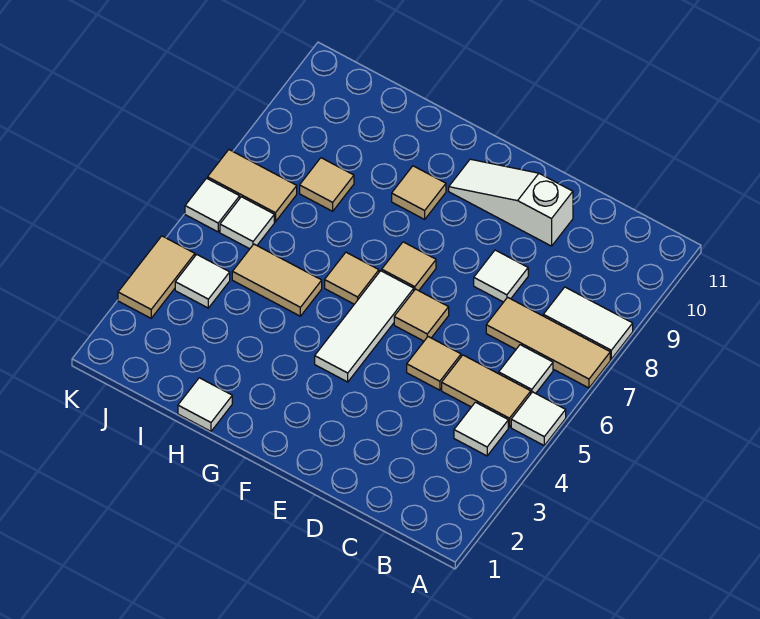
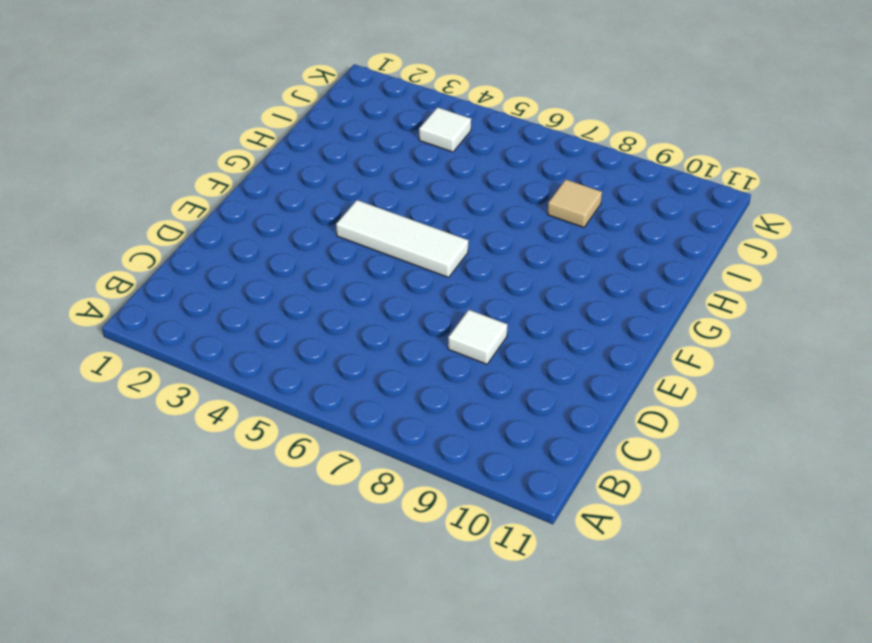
none -> white 1x1 tile [511,392,566,445]
none -> tan 1x3 tile [486,297,610,388]
none -> white 1x2 tile [543,287,633,359]

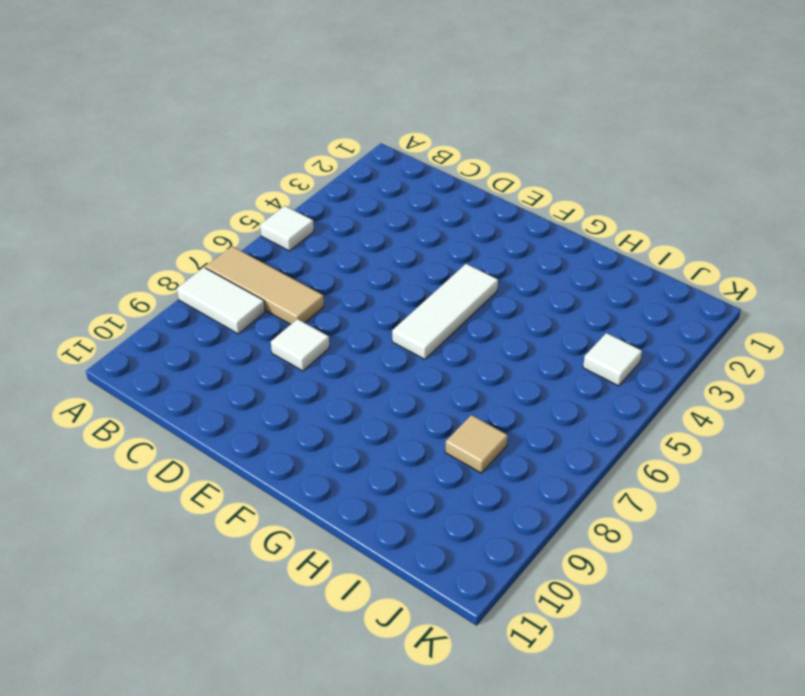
none -> white 1x1 tile [454,402,508,456]
none -> tan 1x2 tile [442,355,531,427]
none -> white 1x1 tile [499,345,553,393]

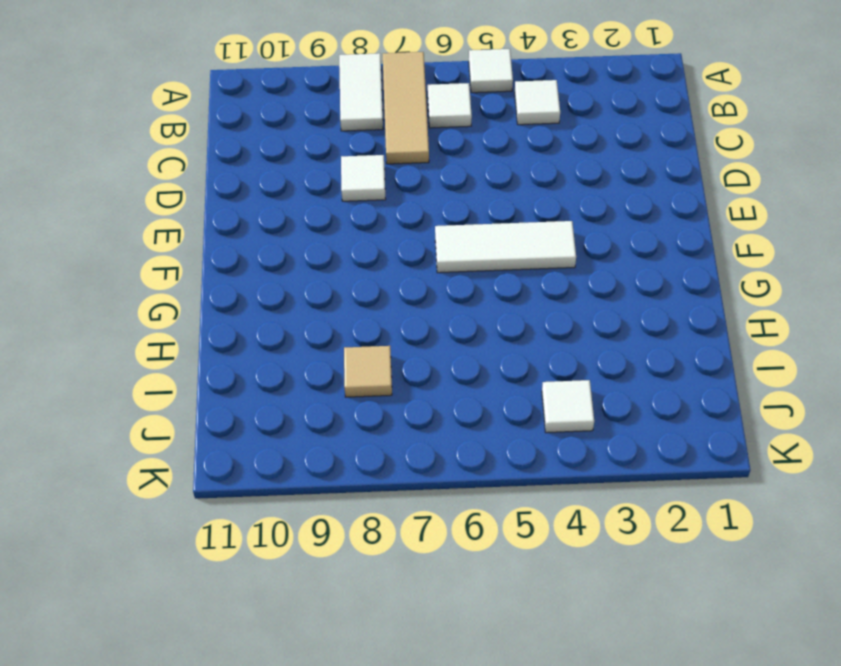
none -> tan 1x2 tile [442,355,531,427]
none -> tan 1x1 tile [407,337,461,390]
none -> white 1x3 slope [449,159,573,246]

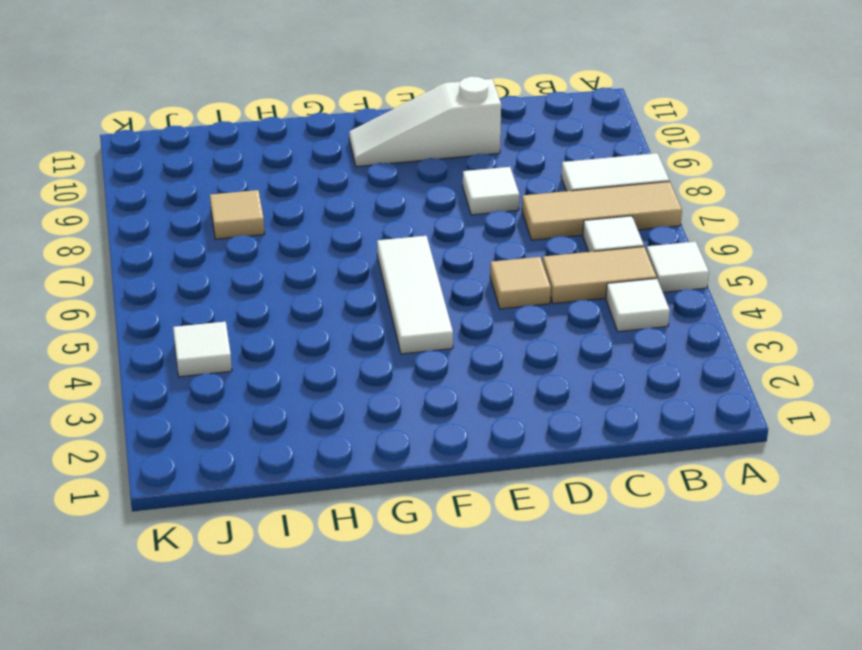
none -> tan 1x1 tile [394,289,449,341]
none -> tan 1x1 tile [382,242,436,291]
none -> tan 1x1 tile [325,252,379,304]

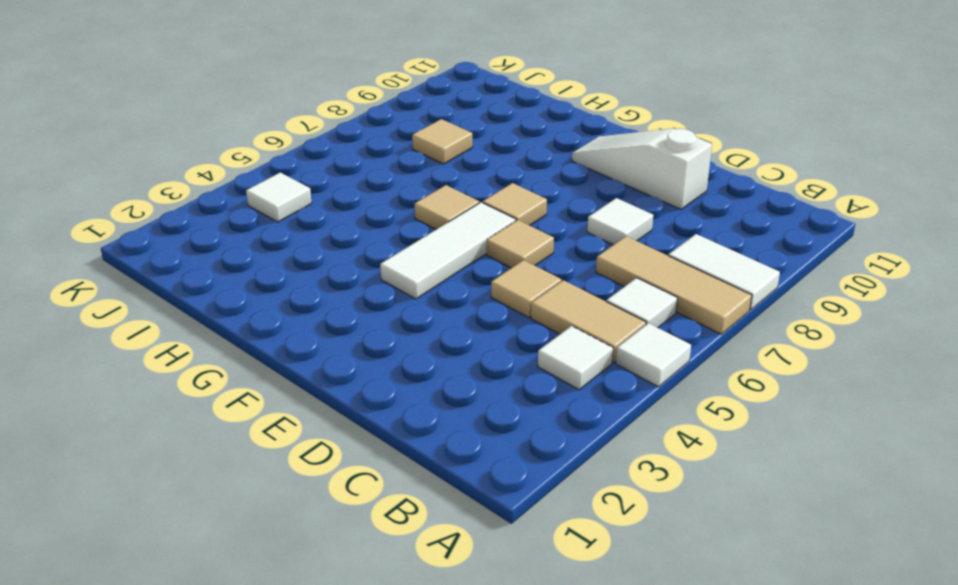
none -> tan 1x1 tile [392,166,446,219]
none -> white 1x1 tile [178,378,232,431]
none -> tan 1x2 tile [232,244,322,316]

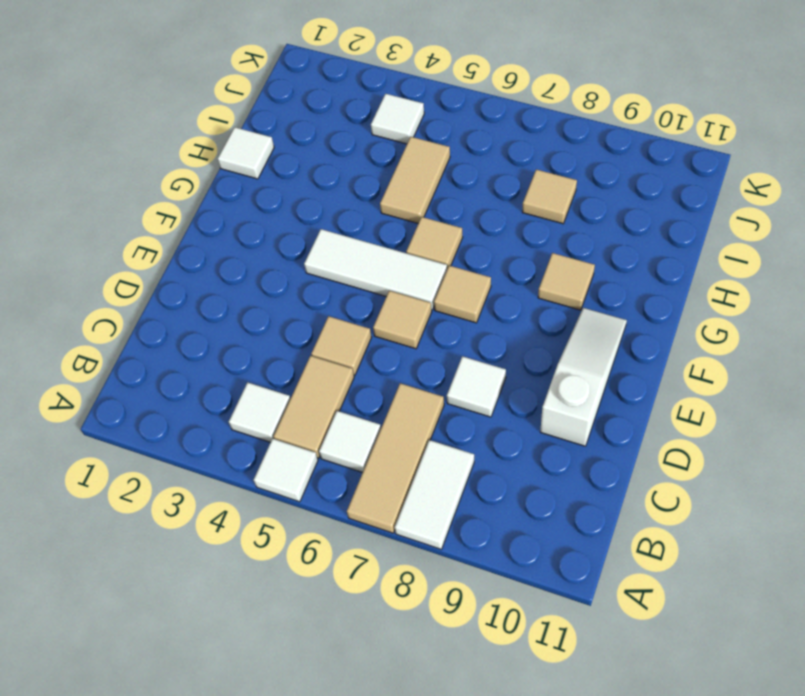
none -> white 1x1 tile [220,197,274,249]
none -> tan 1x2 tile [208,150,297,222]
none -> tan 1x2 tile [118,236,195,318]

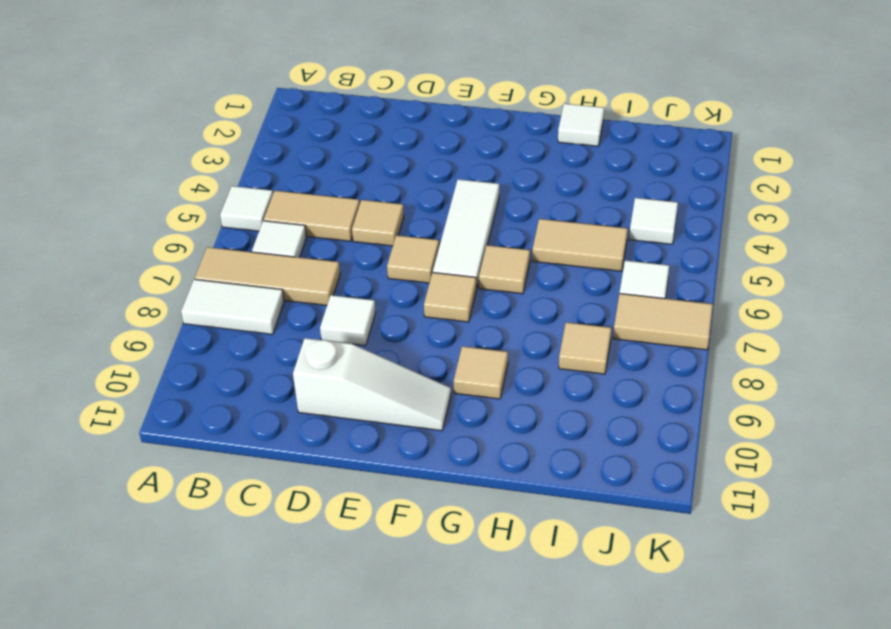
none -> white 1x1 tile [454,402,508,456]
none -> tan 1x2 tile [118,236,195,318]
none -> white 1x1 tile [185,178,240,232]

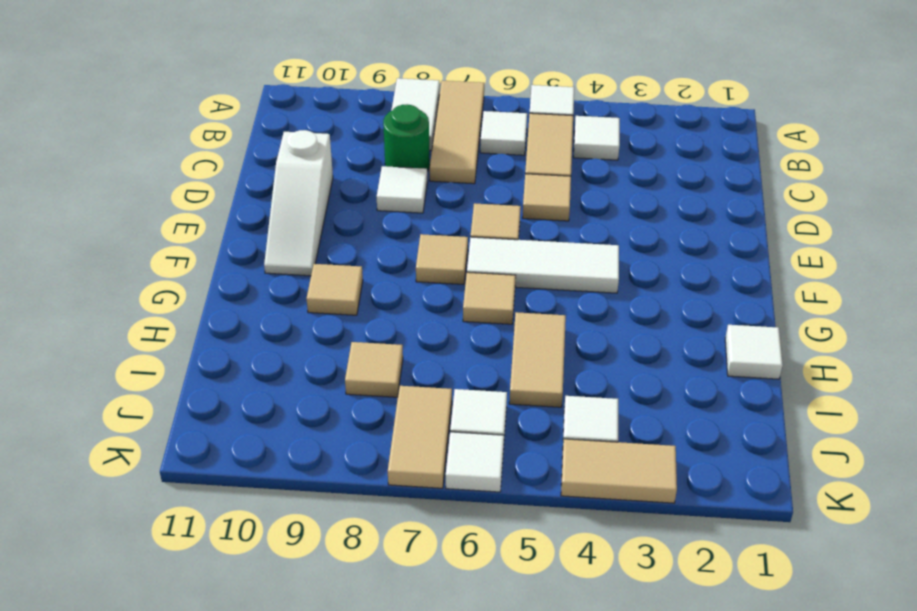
green 1x1 round brick [383,104,430,171] -> none

